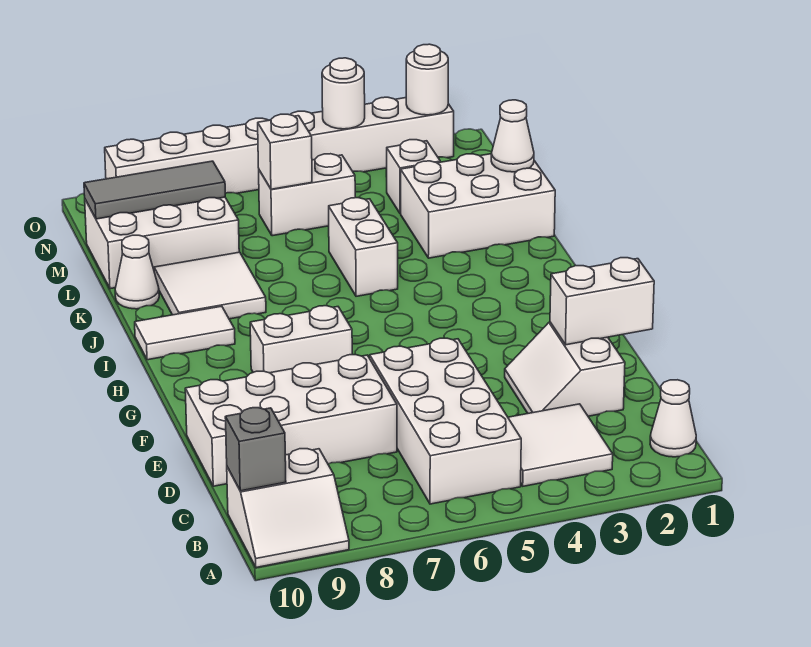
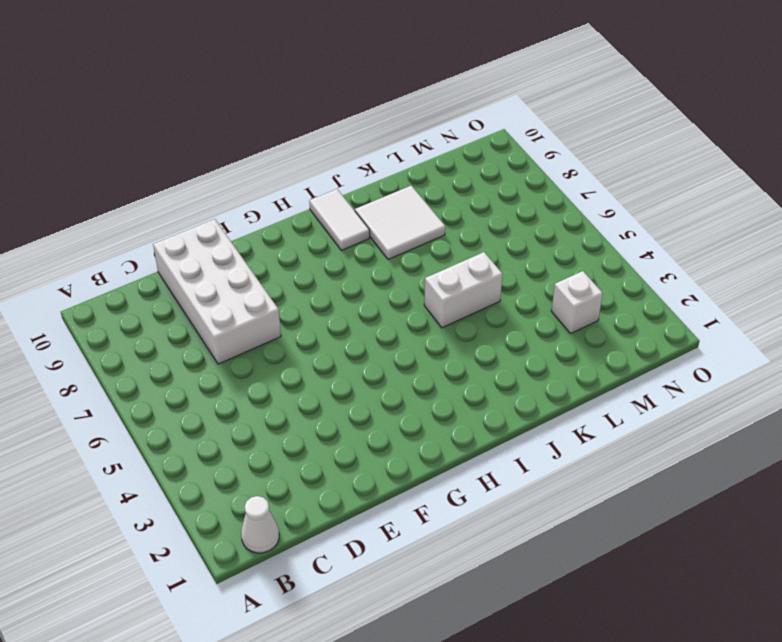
none -> white 2x2 slope [227,449,349,567]
none -> white 2x2 tile [508,404,613,486]
none -> white 2x4 brick [370,338,521,504]

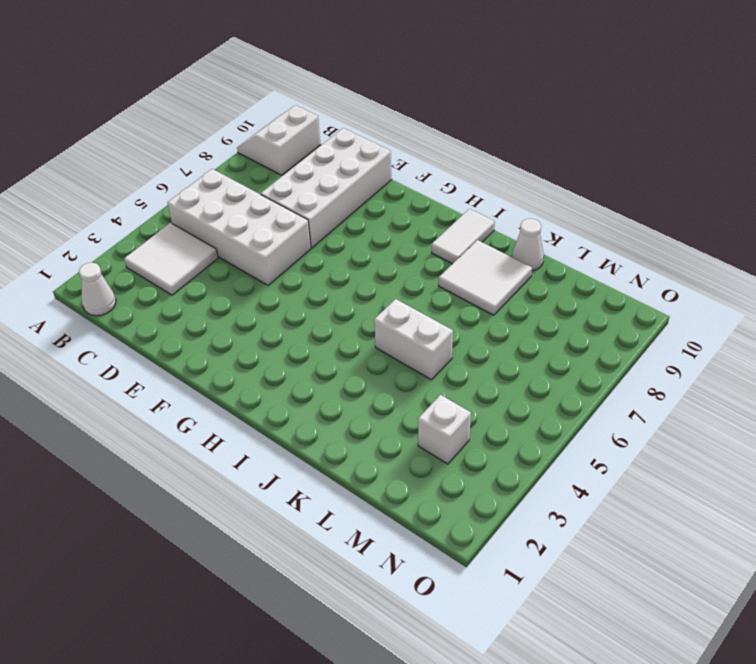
none -> white 2x2 slope [505,322,625,416]
none -> white 1x2 brick [250,306,352,373]
none -> white 2x3 brick [401,154,555,258]

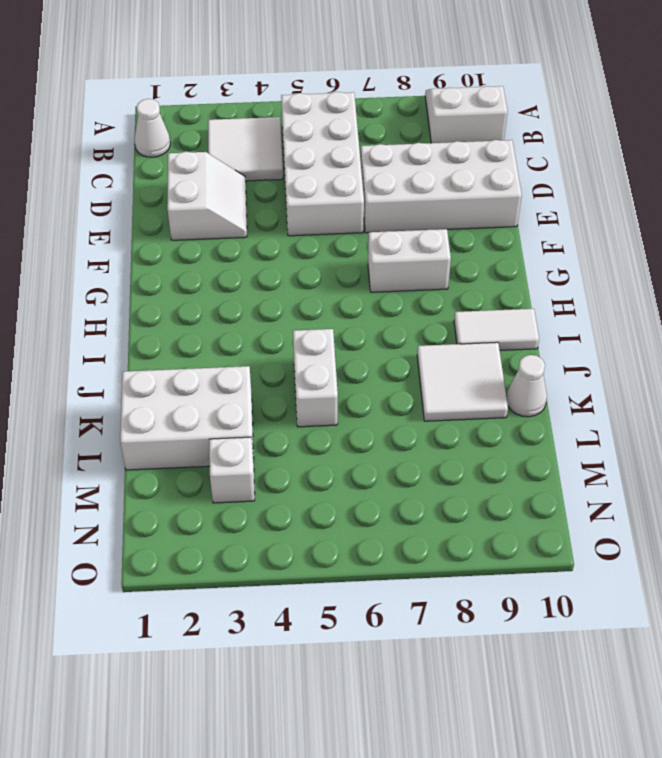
none -> white 2x3 brick [85,197,239,289]
none -> white 1x2 brick [259,154,355,236]
none -> white 1x8 brick [105,97,454,193]

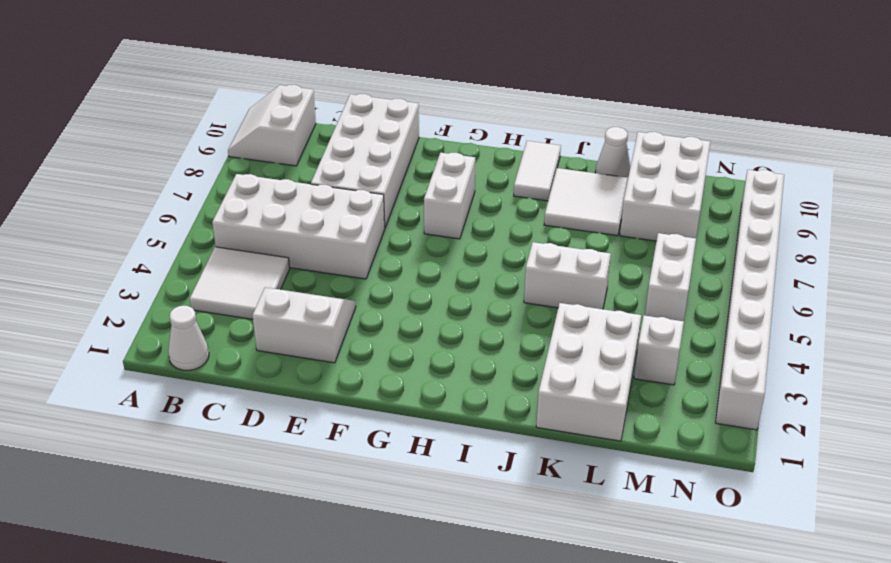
none -> grey 1x1 brick [225,408,286,491]
none -> white 1x2 brick [550,258,654,345]
none -> white 1x1 cone [491,100,534,172]

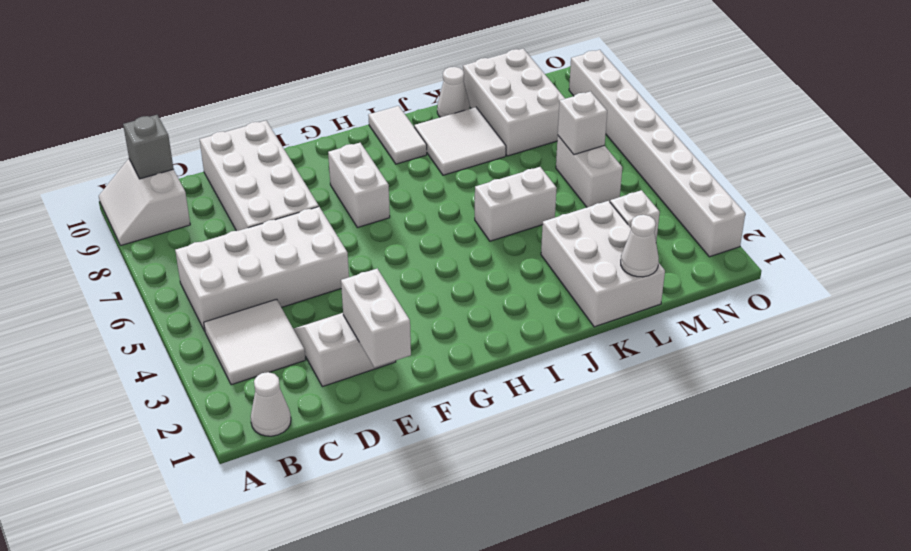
none -> grey 1x3 tile [84,161,225,219]
none -> white 1x1 round brick [406,44,448,115]
none -> white 1x1 round brick [322,58,365,129]

